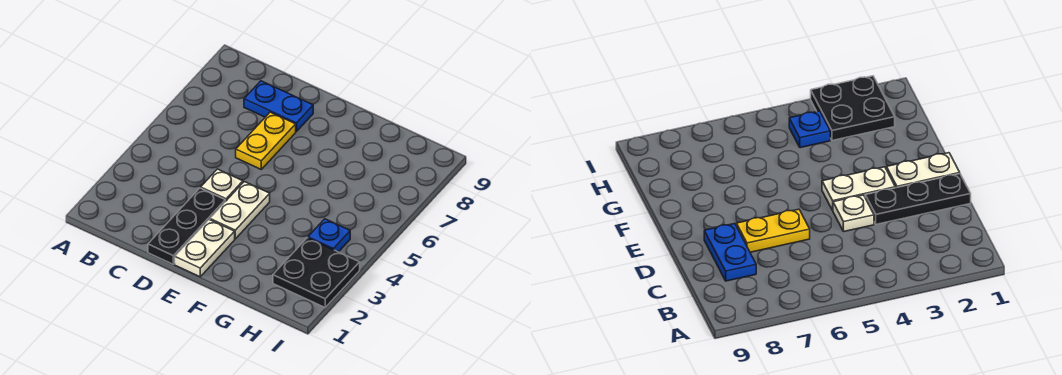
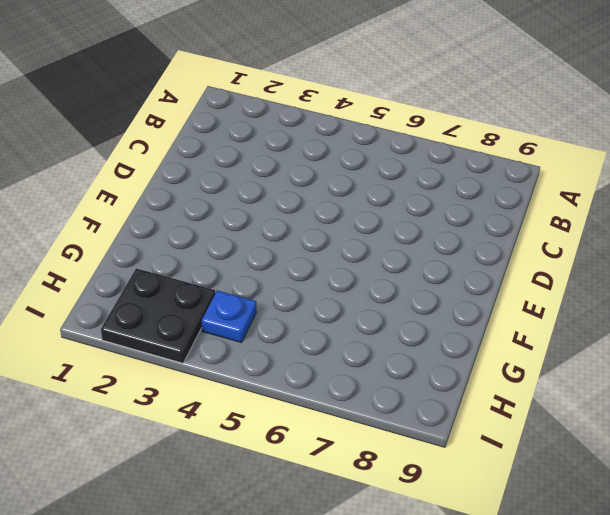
none -> blue 1x2 plate [244,81,313,132]
none -> black 1x3 plate [148,188,225,264]

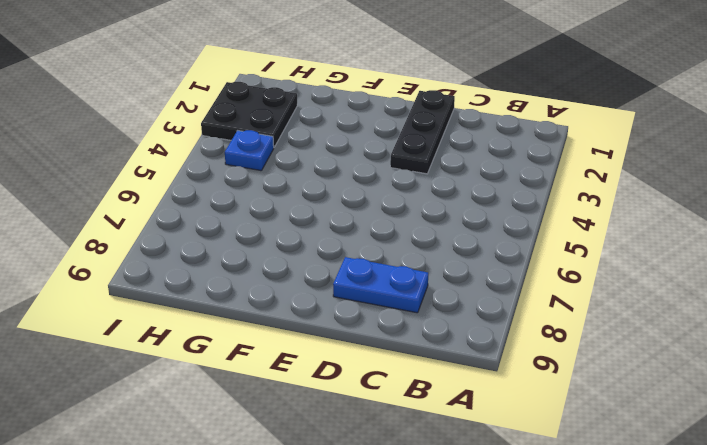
none -> white 1x1 plate [201,169,243,202]
none -> yellow 1x2 plate [236,112,296,169]

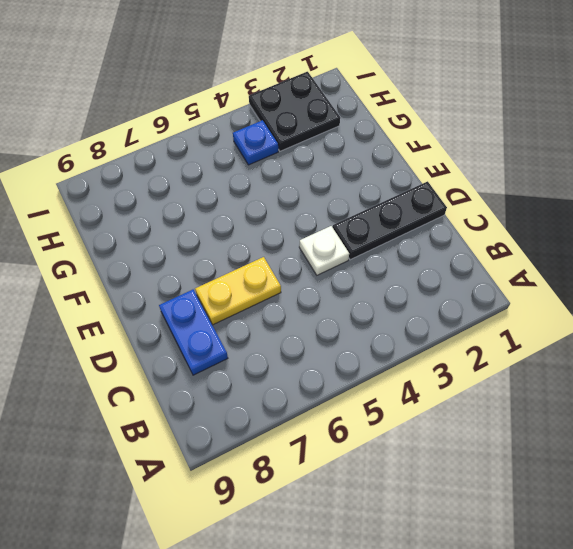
none -> white 1x2 plate [175,220,235,277]
none -> white 1x2 plate [210,182,270,239]

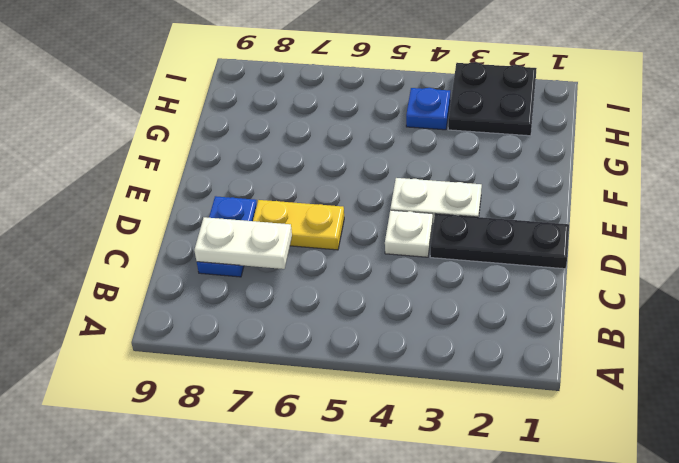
white 1x2 plate [194,217,292,269] -> white 1x2 plate moved to [175,220,235,277]

